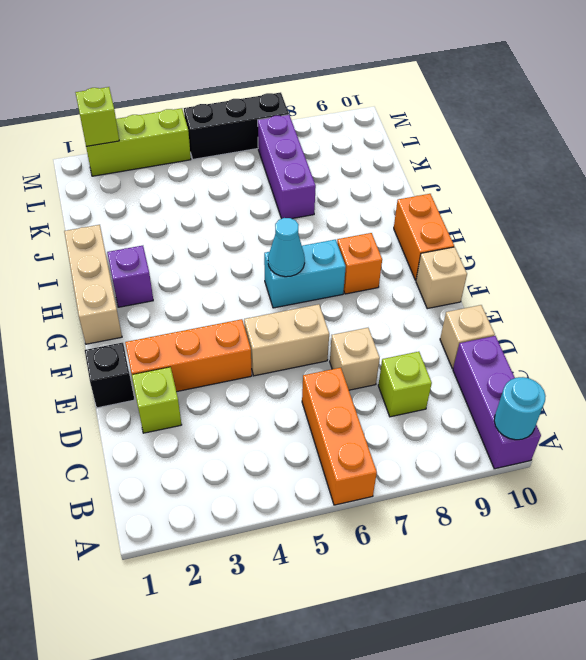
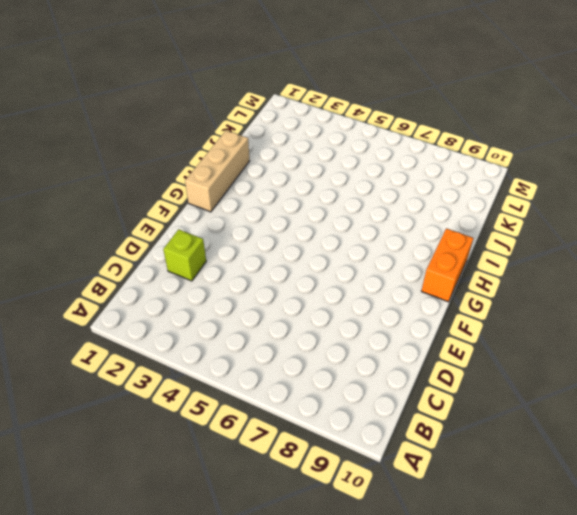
none -> orange 1x3 brick [302,368,377,505]
none -> purple 1x3 brick [453,336,541,469]
none -> lime 1x1 brick [378,352,432,417]

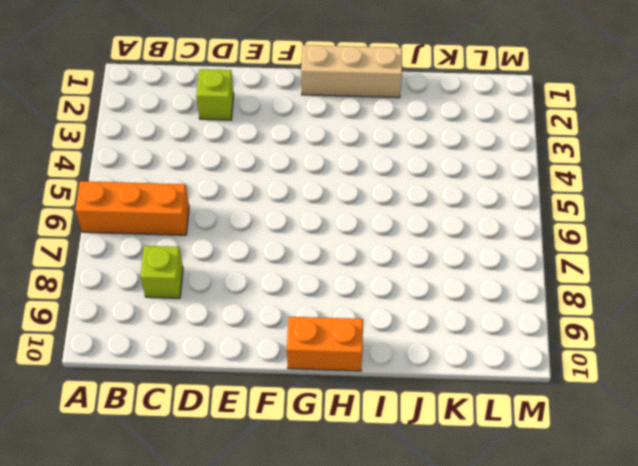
none -> purple 1x3 brick [453,336,541,469]
none -> tan 1x1 brick [330,328,380,390]
none -> tan 1x1 brick [440,305,495,369]

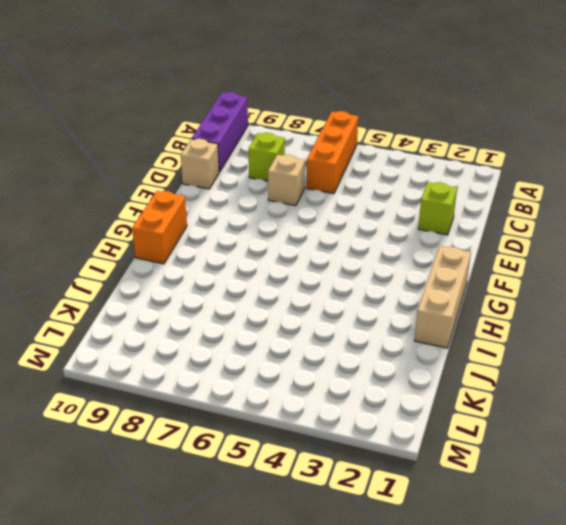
none -> black 1x1 brick [85,343,135,408]
none -> orange 1x3 brick [125,319,252,392]
none -> tan 1x2 brick [244,304,329,376]

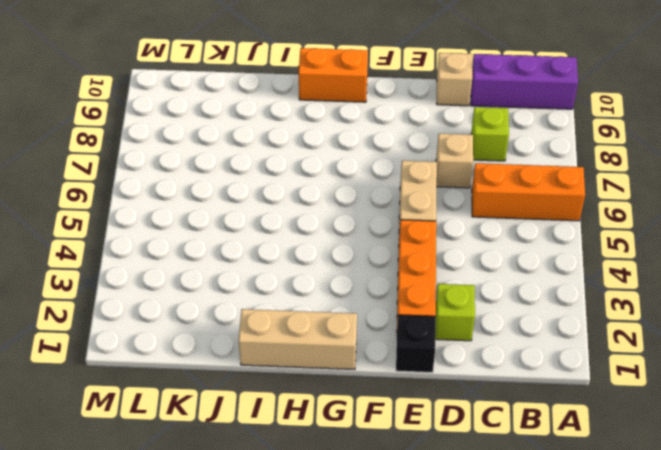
none -> tan 1x1 brick [416,247,467,309]
none -> cyan 1x2 brick [264,240,346,308]
none -> orange 1x1 brick [337,233,382,294]

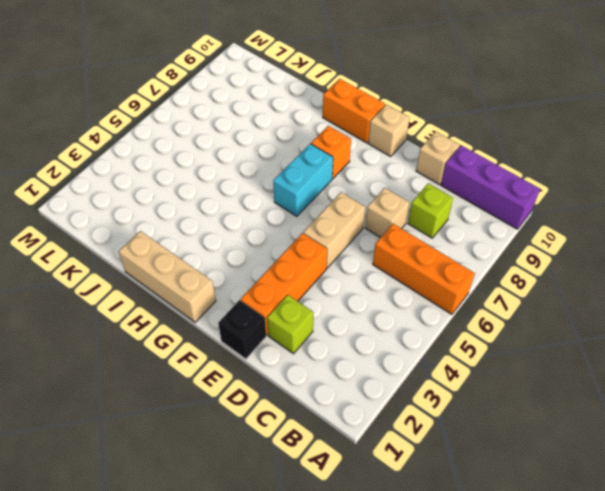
none -> purple 1x1 brick [107,246,153,307]
none -> purple 1x3 brick [258,115,316,219]
none -> lime 1x3 brick [86,108,191,176]

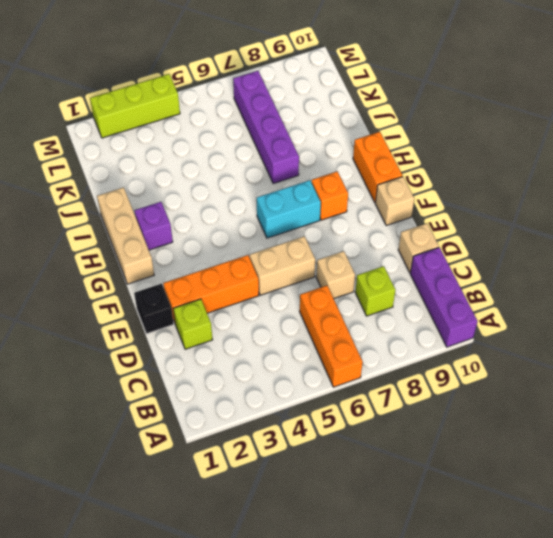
purple 1x4 brick [233,71,299,184] -> purple 1x3 brick [258,115,316,219]
none -> black 1x3 brick [184,92,289,159]
none -> cyan 1x1 round brick [494,377,546,440]
none -> cyan 1x1 cone [268,218,305,277]

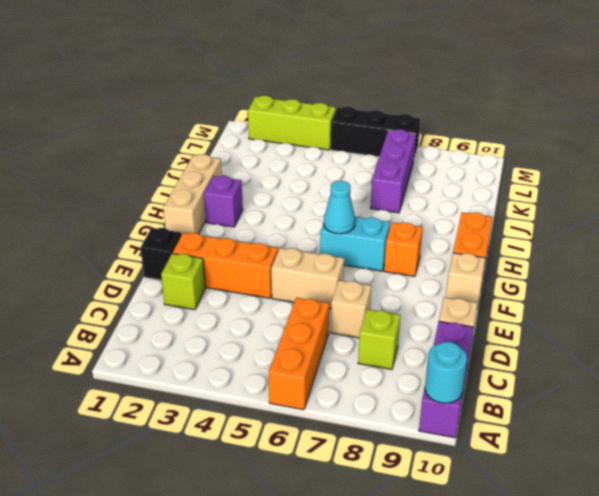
none -> lime 1x1 brick [76,87,119,146]

